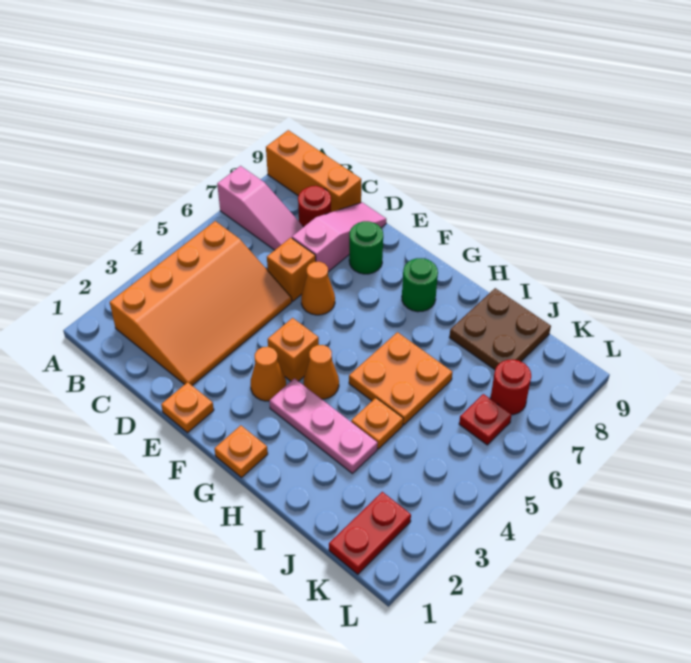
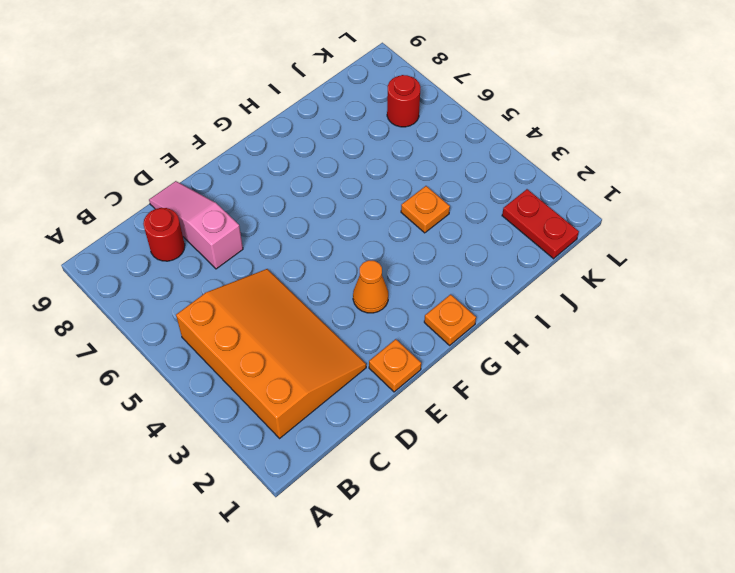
none -> pink 1x3 slope [217,166,303,250]
none -> orange 1x3 brick [266,130,361,212]
none -> orange 1x1 brick [267,238,316,301]

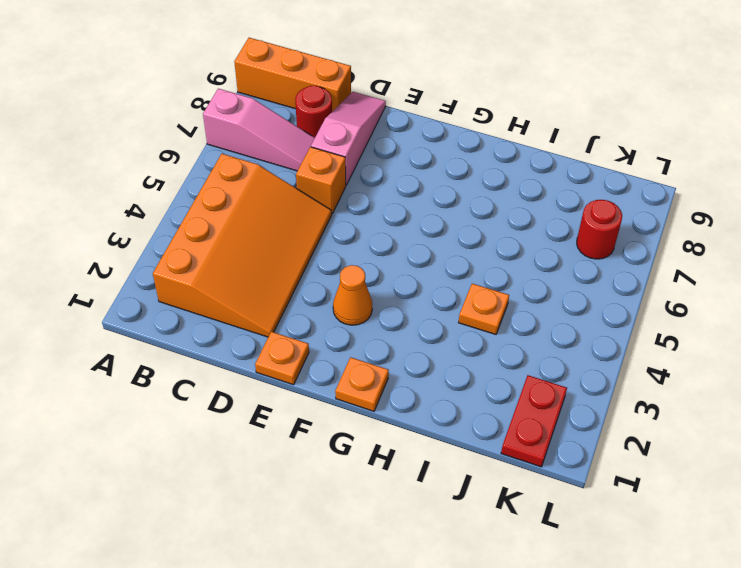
none -> orange 1x1 cone [301,262,335,315]
none -> green 1x1 round brick [349,221,383,274]
none -> orange 1x1 brick [268,318,319,381]

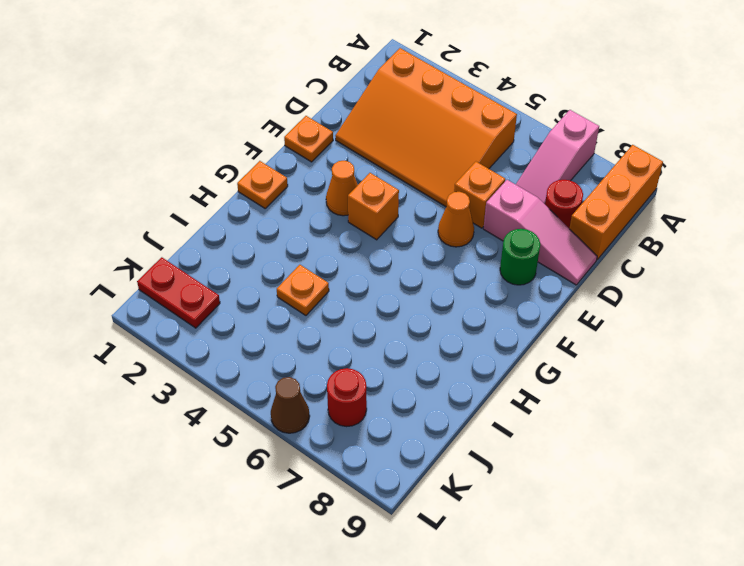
brown 1x1 cone [271,377,310,433] -> none
none -> pink 1x3 plate [269,378,378,473]
none -> orange 1x1 cone [304,345,339,399]
none -> green 1x1 round brick [402,258,438,312]

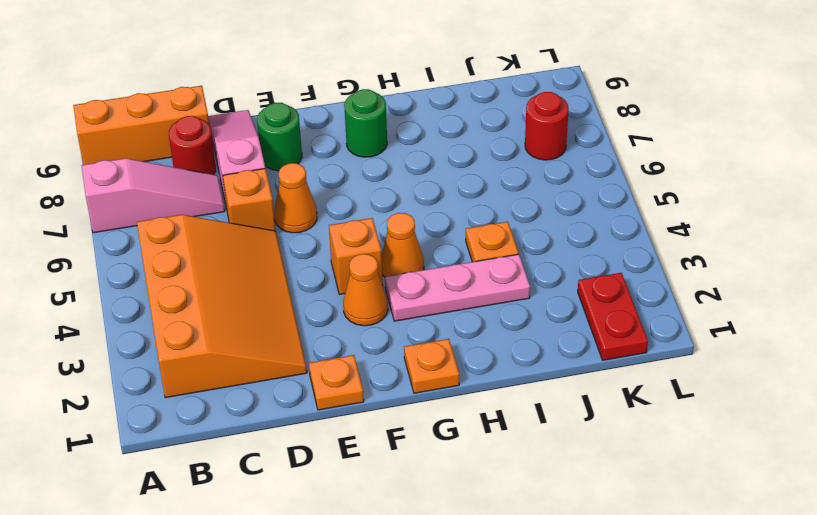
none -> orange 2x2 plate [349,332,452,425]
none -> brown 2x2 plate [449,288,551,370]
none -> red 1x1 plate [459,394,512,445]

